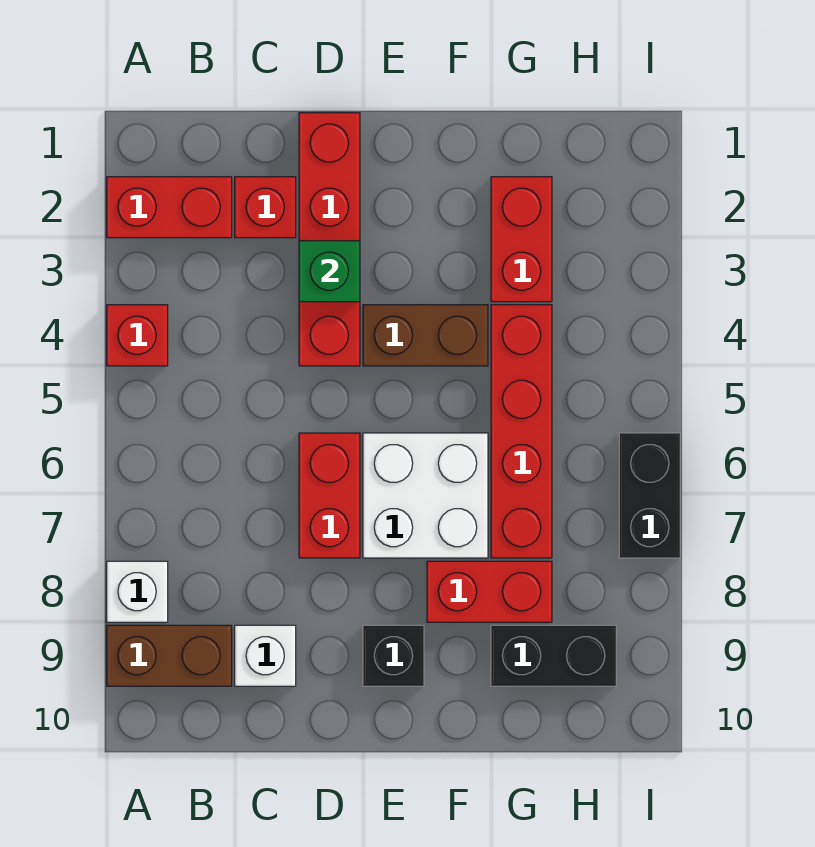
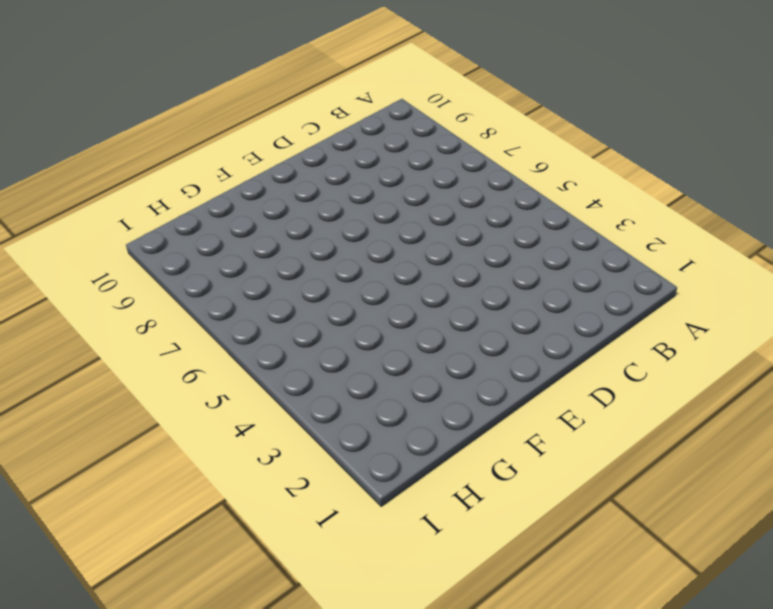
none -> red 1x2 brick [107,177,232,238]
none -> red 1x1 brick [107,305,168,366]
none -> white 1x1 brick [107,561,168,622]

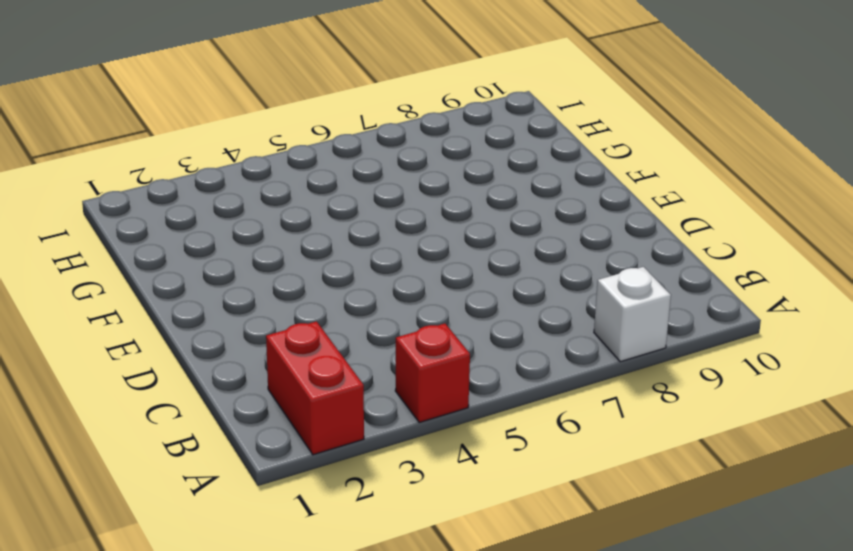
none -> brown 1x2 brick [107,625,232,686]
none -> red 1x1 brick [235,177,296,238]
none -> white 1x1 brick [235,625,296,686]

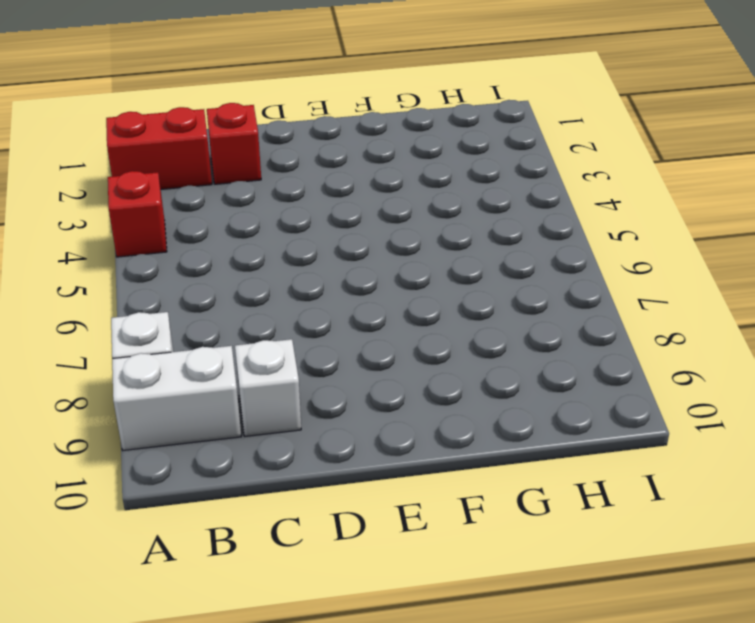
white 1x2 brick [112,346,241,450] -> brown 1x2 brick [107,625,232,686]
none -> red 1x4 brick [299,113,360,366]
none -> red 1x2 brick [299,433,360,558]
none -> brown 1x2 brick [363,305,488,366]

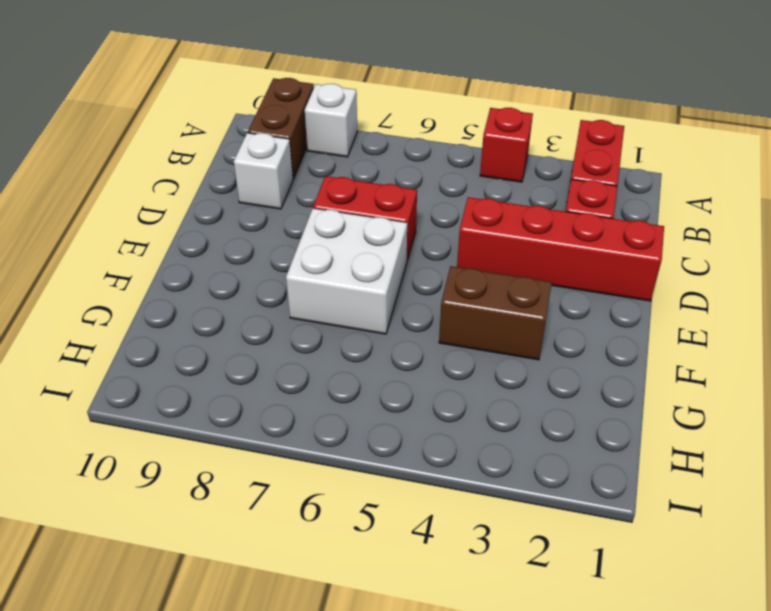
brown 1x2 brick [439,266,552,360] -> brown 1x2 brick turned to [363,305,488,366]
none -> black 1x1 brick [363,625,424,686]
none -> red 1x2 brick [427,561,552,622]
none -> red 1x2 brick [491,177,552,302]

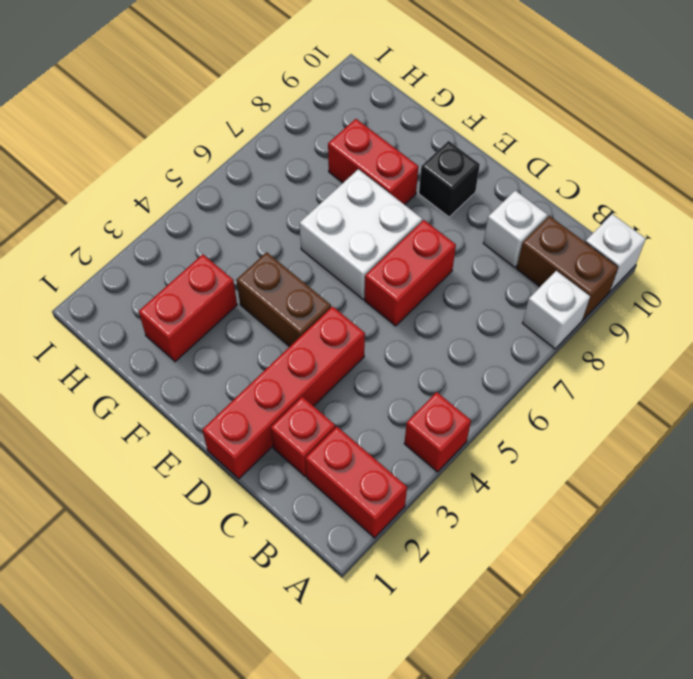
white 1x1 brick [585,214,646,291] -> none
none -> red 1x4 brick [491,305,552,558]
none -> black 1x2 brick [491,625,616,686]
none -> black 1x2 brick [619,433,680,558]

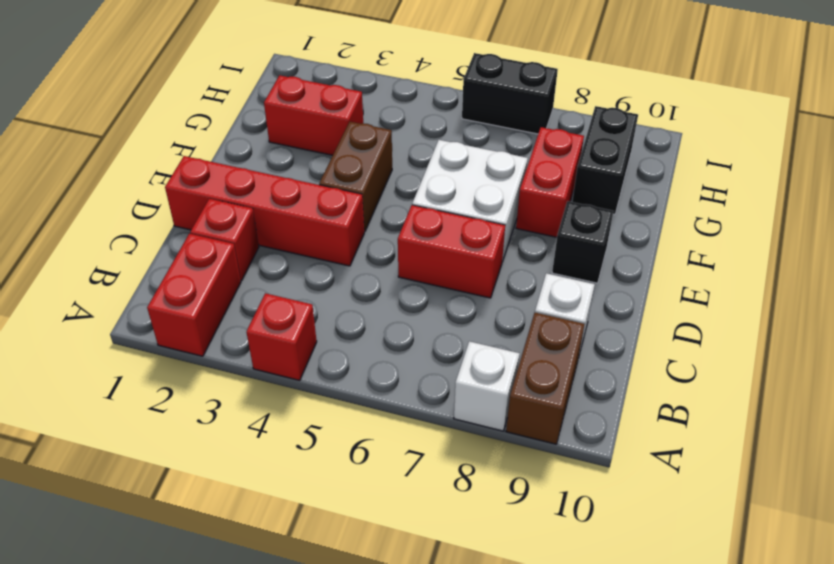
none -> red 1x4 brick [491,305,552,558]
none -> green 1x1 brick [299,241,360,302]

